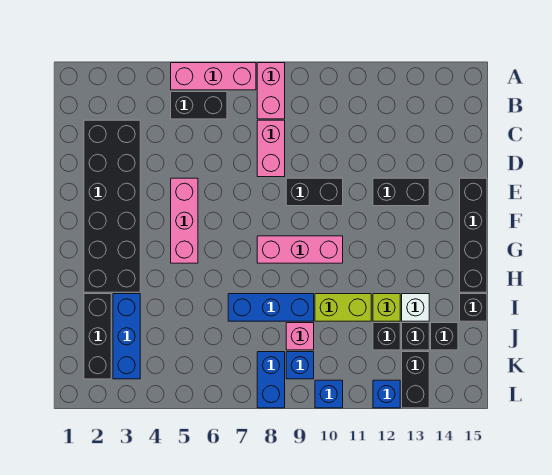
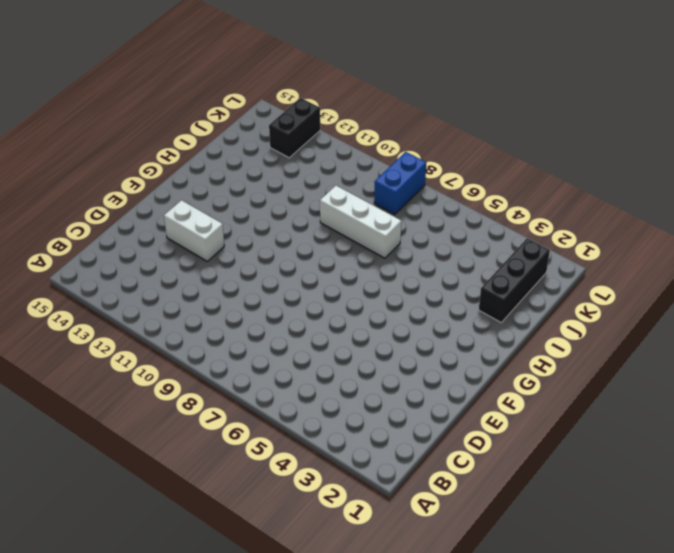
white 1x2 brick [164,200,224,261] -> black 1x2 brick [373,178,429,206]
white 1x3 brick [320,185,401,258] -> blue 1x3 brick [228,294,314,321]
none -> pink 1x3 brick [171,63,256,90]
none -> pink 1x2 brick [257,63,285,119]
none -> black 1x2 brick [171,92,227,119]

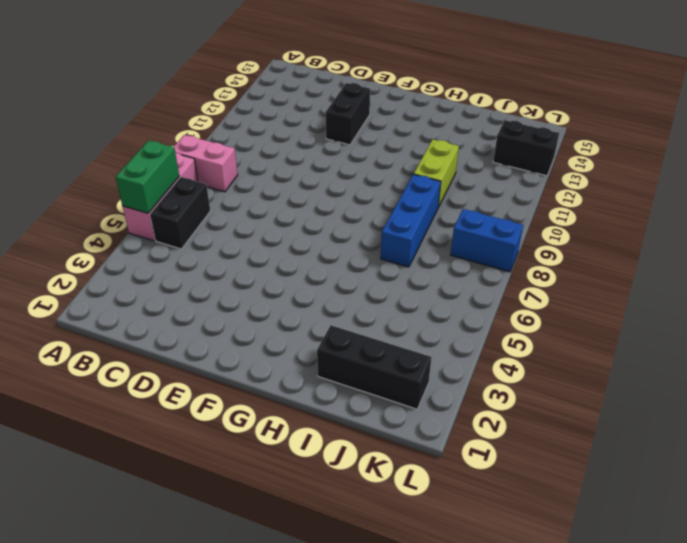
green 1x2 brick [115,140,179,213] -> none
none -> black 2x6 brick [84,120,140,292]
none -> pink 1x2 brick [257,120,285,177]
none -> pink 1x3 brick [171,178,198,263]

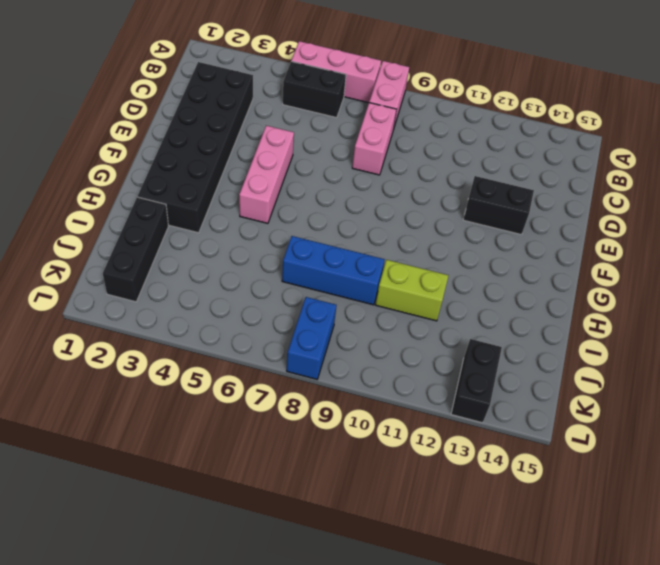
none -> black 1x2 brick [286,178,343,206]
none -> black 1x4 brick [460,178,487,292]
none -> pink 1x3 brick [257,236,343,263]

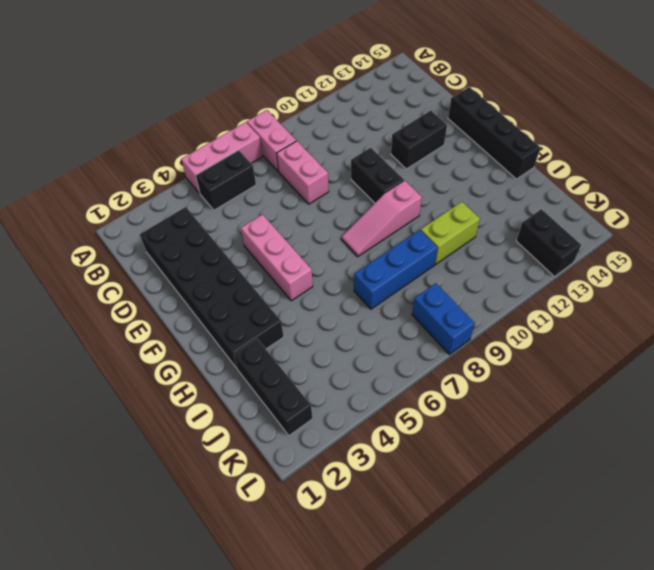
black 1x2 brick [351,148,404,203] -> black 1x2 brick turned to [286,178,343,206]
pink 1x3 slope [342,181,422,256] -> pink 1x3 brick [257,236,343,263]
none -> blue 1x3 brick [113,294,140,379]
none -> lime 1x1 brick [373,294,400,321]
none -> white 1x1 brick [402,294,429,321]

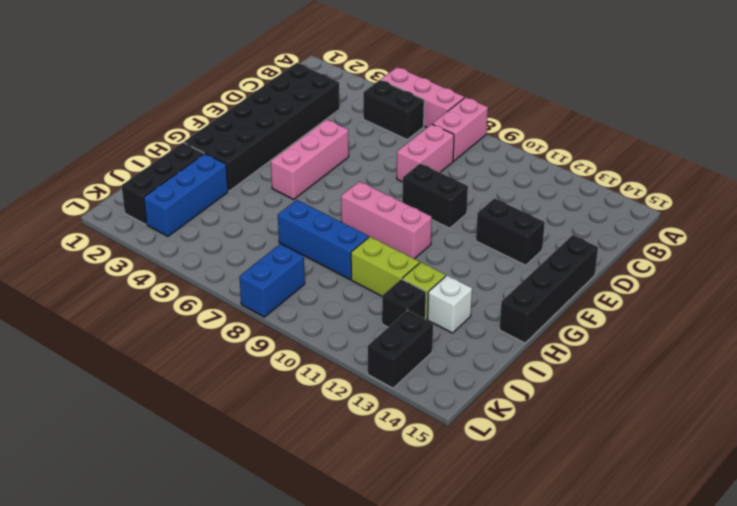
none -> black 1x1 brick [460,294,487,321]
none -> pink 1x1 brick [286,323,314,350]
none -> black 1x1 brick [402,323,429,350]

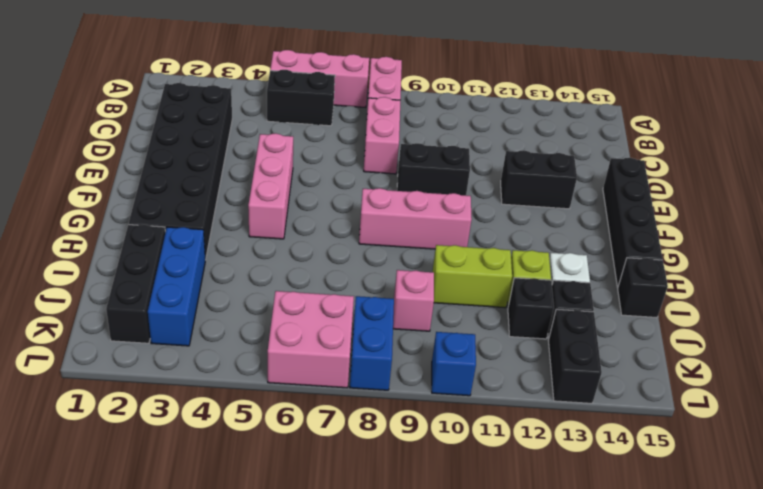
pink 2x2 brick [268,291,354,388] -> none
none -> blue 1x3 brick [228,294,314,321]
none -> black 1x1 brick [431,323,458,350]
none -> blue 1x1 brick [286,352,314,379]

